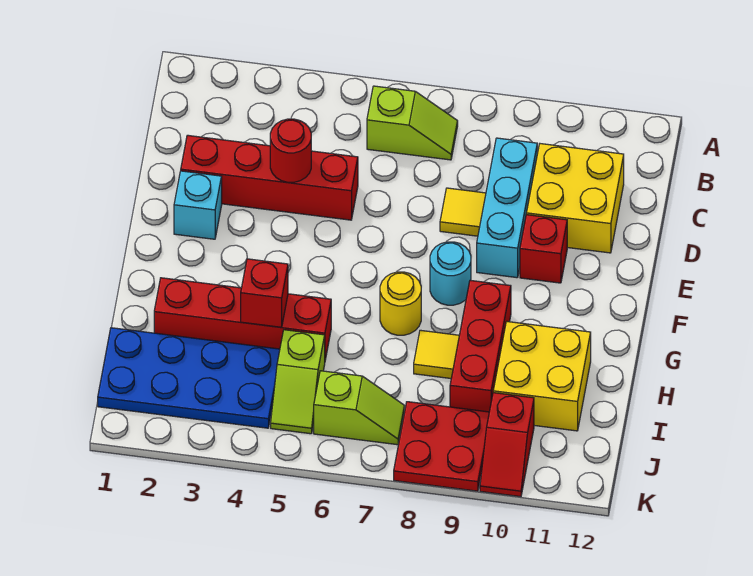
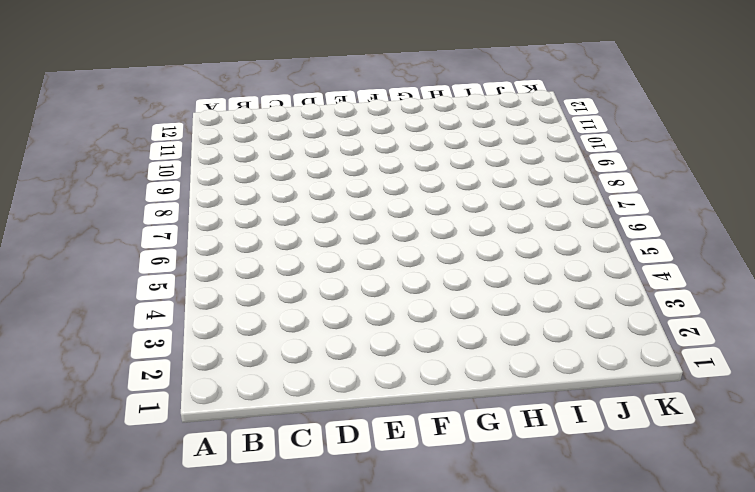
none -> lime 1x2 slope [367,86,458,160]
none -> cyan 1x3 brick [477,138,537,278]
none -> yellow 2x2 brick [526,144,624,253]

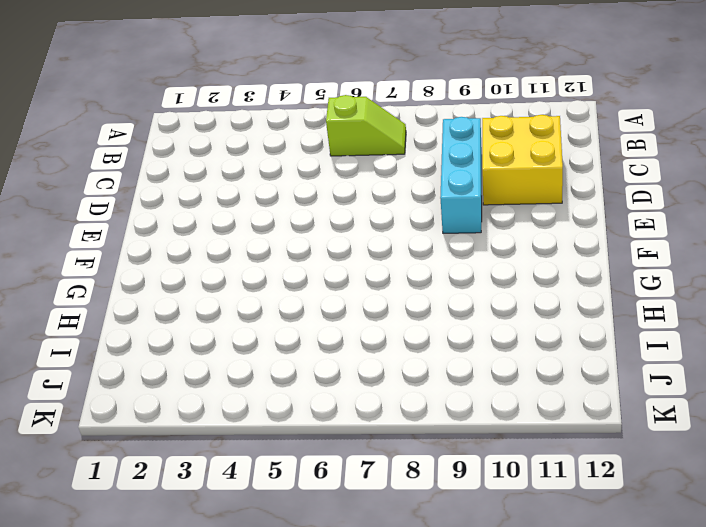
none -> red 1x4 brick [181,135,358,220]
none -> yellow 1x1 tile [440,188,486,236]
none -> cyan 1x1 brick [174,171,222,239]

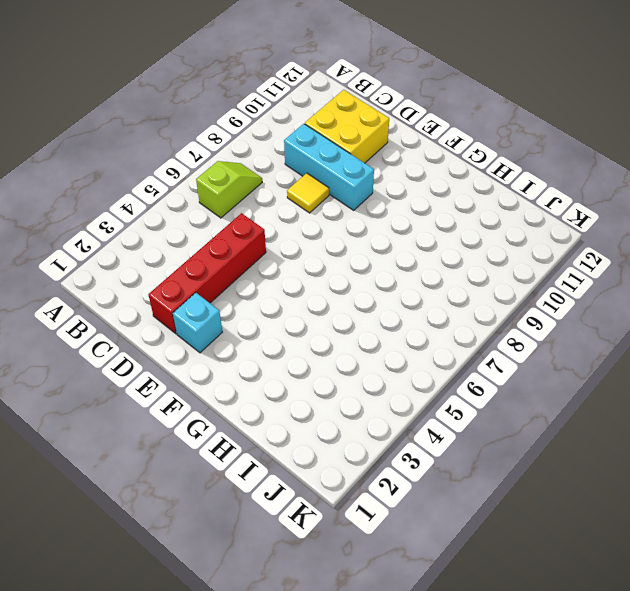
none -> red 1x1 brick [520,215,567,283]
none -> cyan 1x1 round brick [430,242,471,305]
none -> yellow 1x1 round brick [380,272,421,335]

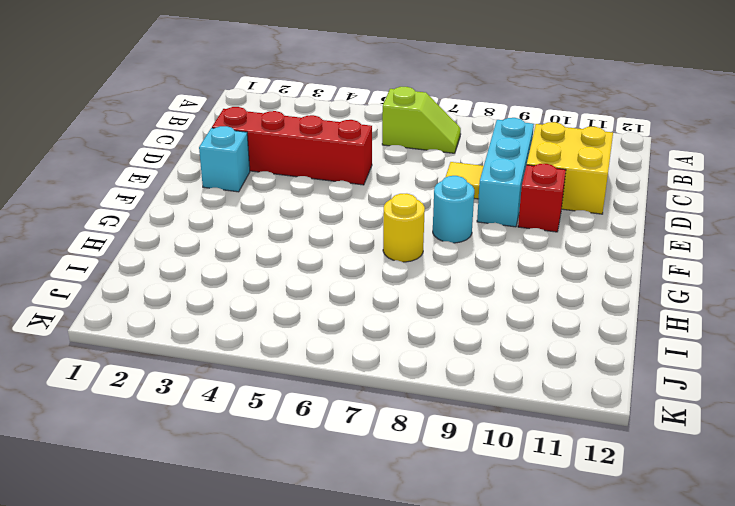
none -> red 1x3 brick [450,280,511,412]
none -> red 1x4 brick [154,278,331,360]
none -> yellow 1x1 tile [414,330,459,378]

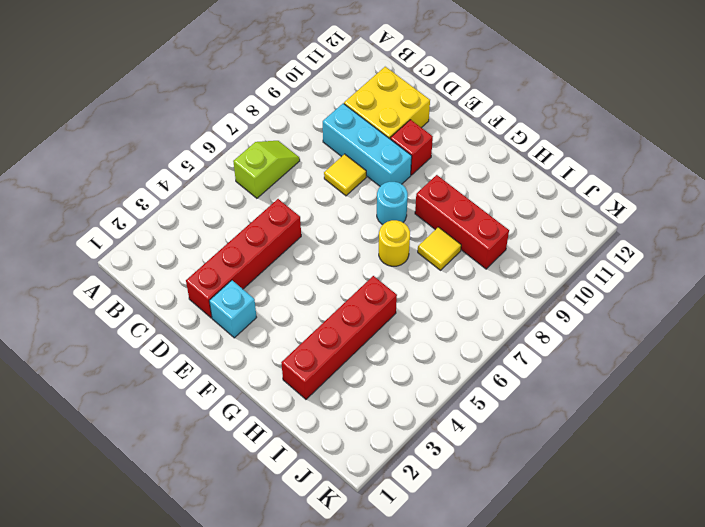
none -> yellow 2x2 brick [493,322,591,431]
none -> blue 2x4 plate [98,328,280,428]
none -> lime 1x2 slope [271,330,325,434]

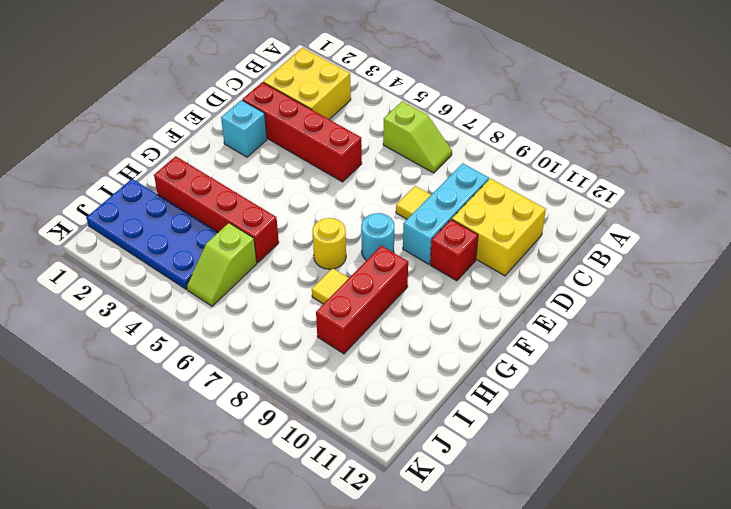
yellow 2x2 brick [263,48,351,119] -> yellow 2x2 brick moved to [493,322,591,431]
none -> lime 1x2 slope [314,371,404,445]
none -> red 2x2 plate [394,402,489,491]
none -> red 1x2 slope [480,393,534,497]

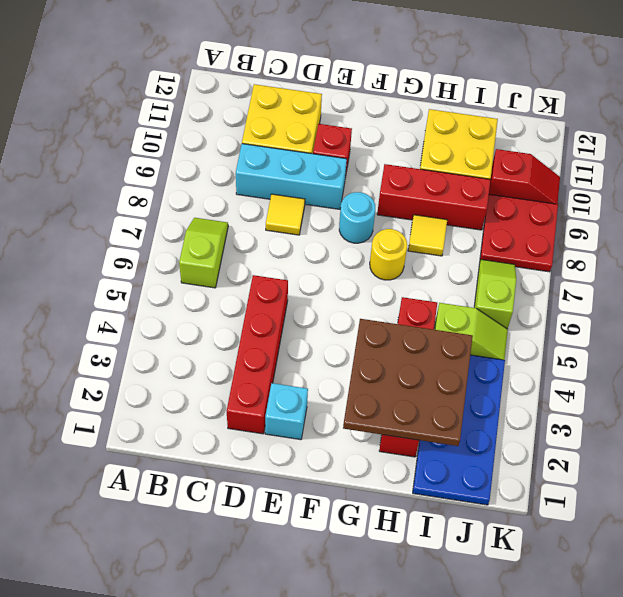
brown 3x3 plate [343,319,473,446] -> red 1x1 brick [241,259,288,327]
none -> red 1x1 round brick [270,119,311,182]

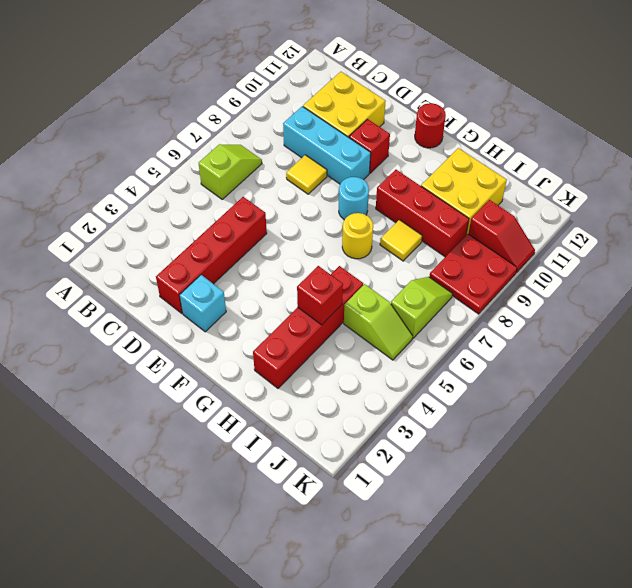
red 1x1 round brick [415,103,446,148] -> red 1x1 round brick moved to [270,119,311,182]
none -> blue 2x4 plate [98,328,280,428]

